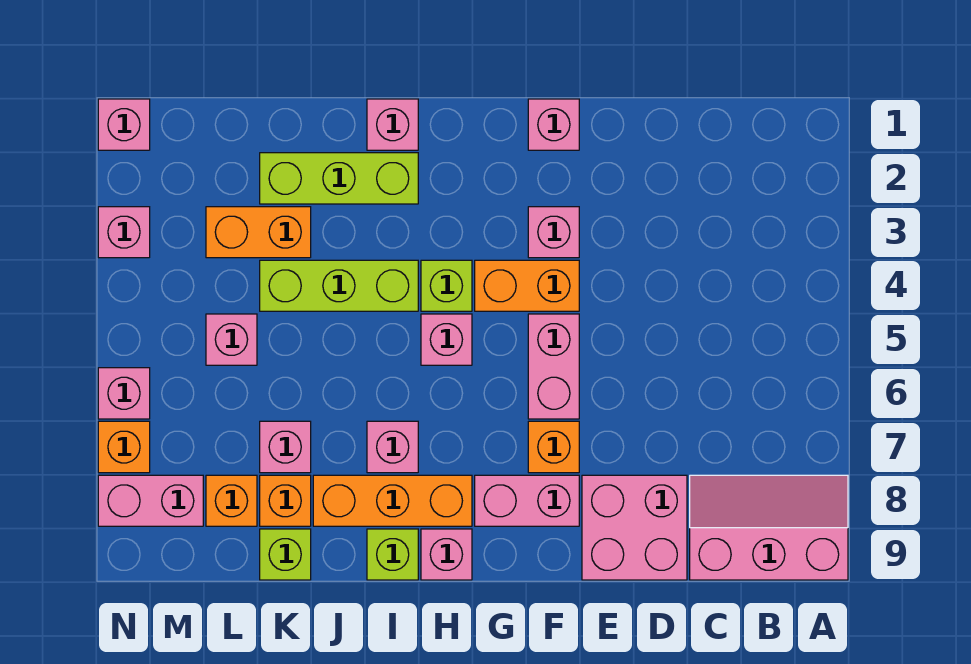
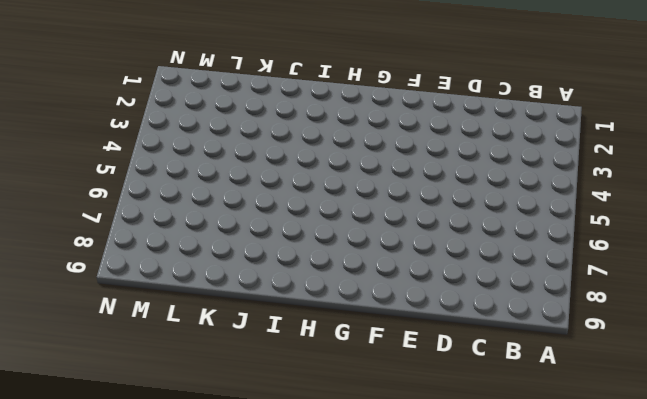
none -> pink 2x3 slope [690,475,848,580]
none -> pink 2x2 brick [582,475,687,580]
none -> pink 1x1 brick [528,99,579,150]

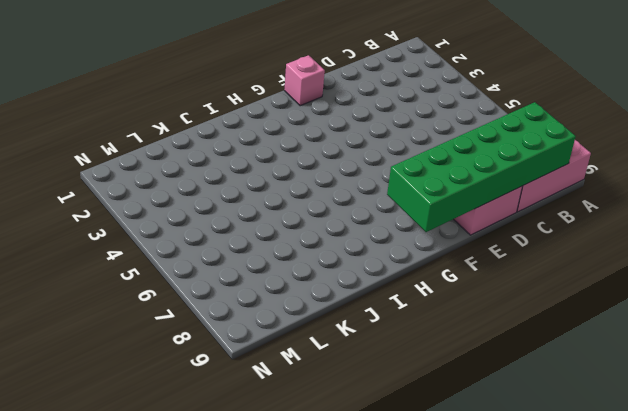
green 2x6 brick [387,102,576,232] -> none
none -> pink 1x1 brick [528,207,579,258]
none -> orange 1x2 brick [475,260,579,311]
none -> pink 1x2 brick [528,314,579,419]

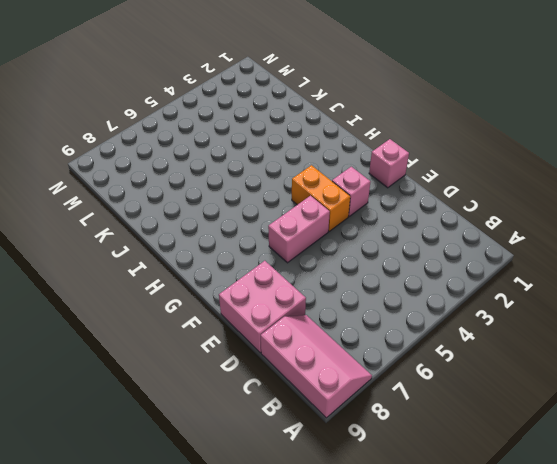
none -> orange 1x1 brick [528,421,579,473]
none -> pink 1x2 brick [475,475,579,526]
none -> lime 1x1 brick [421,260,472,311]

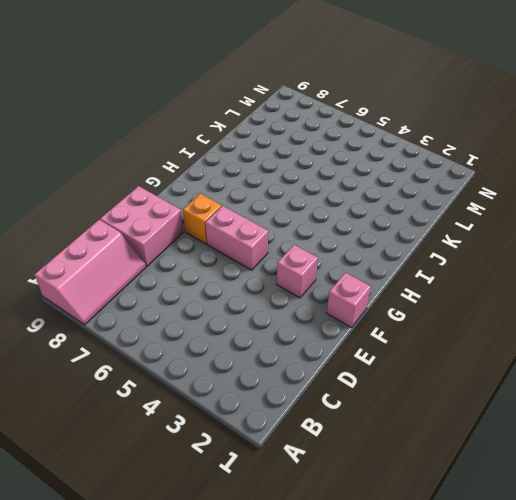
none -> orange 1x2 brick [475,260,579,311]
none -> pink 1x2 brick [475,475,579,526]
none -> lime 1x1 brick [421,260,472,311]

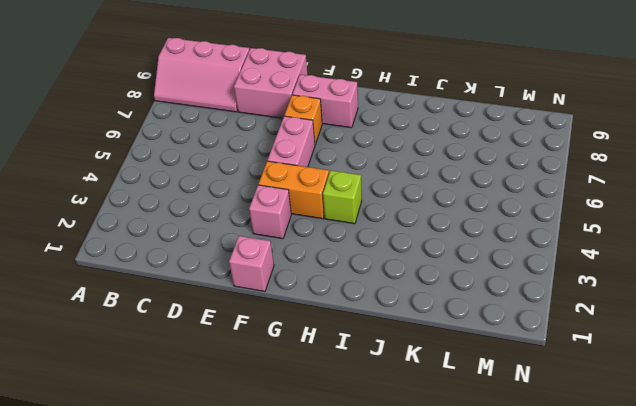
none -> pink 1x1 brick [421,314,472,365]
none -> orange 1x3 brick [313,475,472,526]
none -> pink 1x1 brick [421,529,472,580]

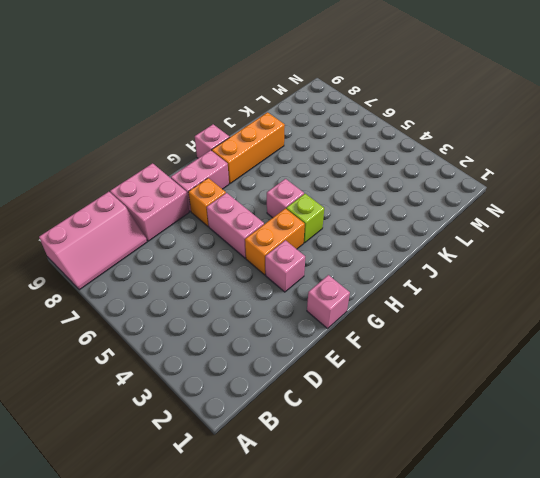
none -> pink 1x1 brick [367,99,418,150]
none -> lime 1x3 brick [260,153,418,204]
none -> lime 1x3 brick [260,260,418,311]

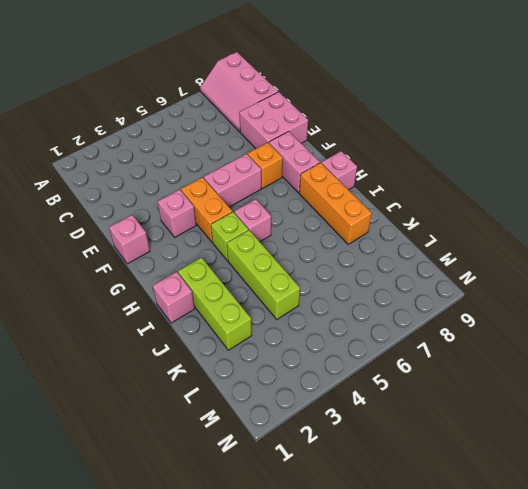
none -> pink 1x1 brick [367,421,418,473]
none -> lime 1x1 brick [367,529,418,580]
none -> orange 1x2 brick [206,207,311,258]

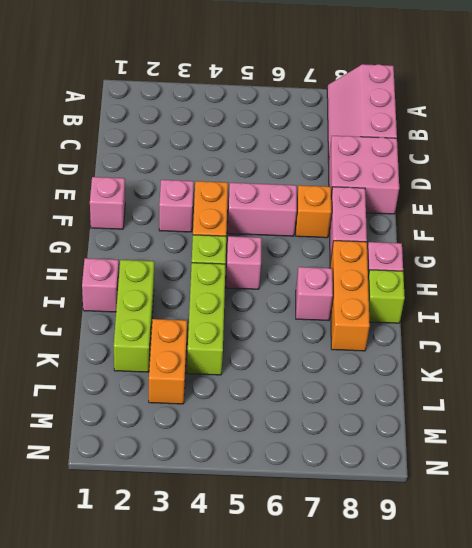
none -> pink 1x1 brick [260,421,311,473]
none -> orange 1x1 brick [260,475,311,526]
none -> lime 1x1 brick [260,529,311,580]

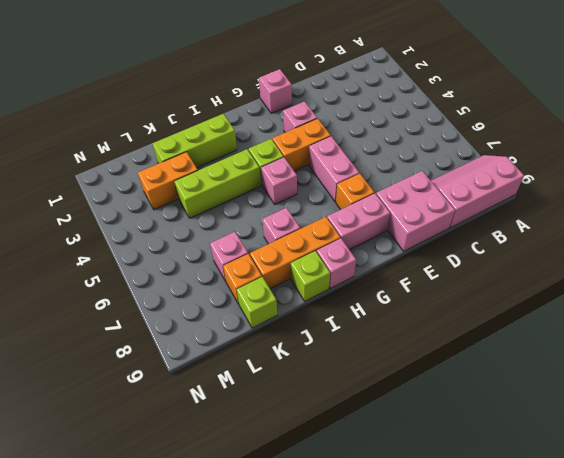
none -> pink 1x1 brick [367,99,418,150]
none -> pink 1x1 brick [206,314,257,365]
none -> orange 1x1 brick [206,475,257,526]

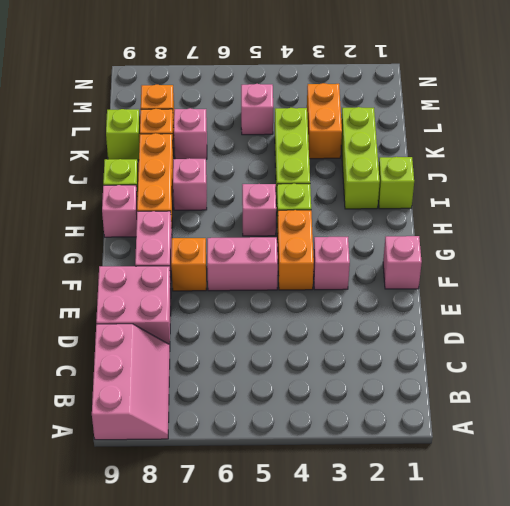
lime 1x1 brick [378,157,414,209] -> pink 1x1 brick [367,99,418,150]
none -> pink 1x2 brick [98,475,203,526]
none -> pink 1x1 brick [98,99,150,150]
none -> pink 1x1 brick [98,207,150,258]

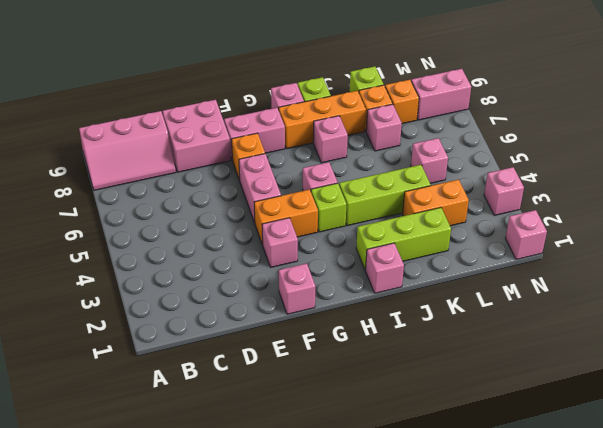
none -> pink 1x1 brick [98,368,150,419]
none -> orange 1x1 brick [98,421,150,473]

